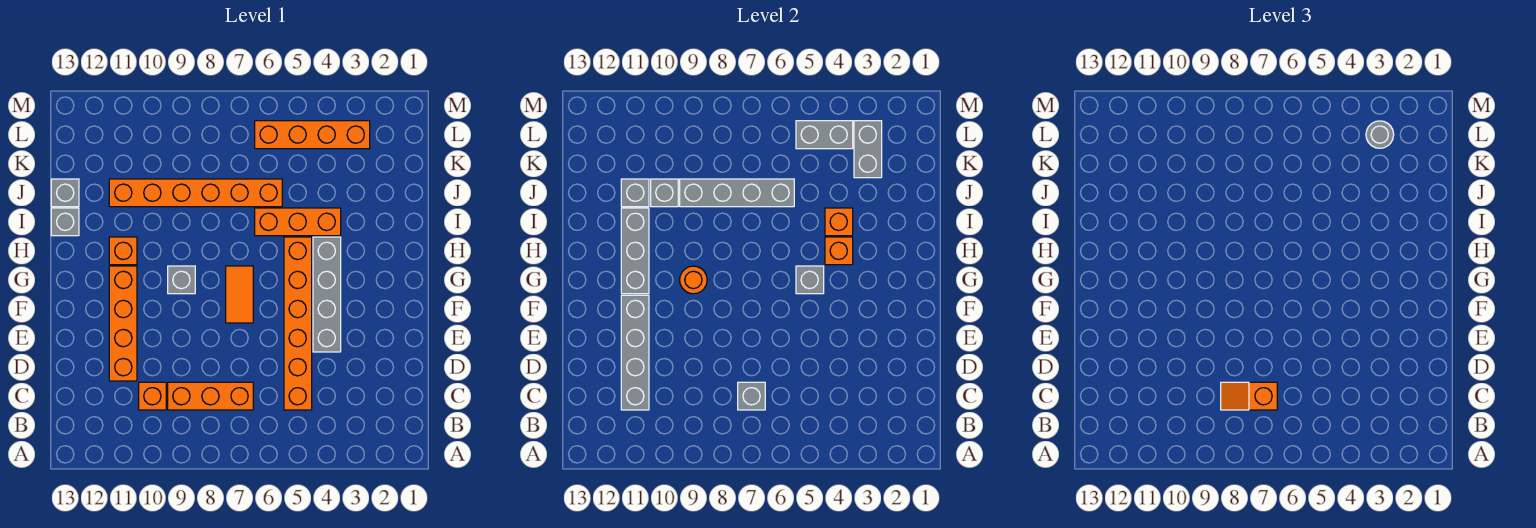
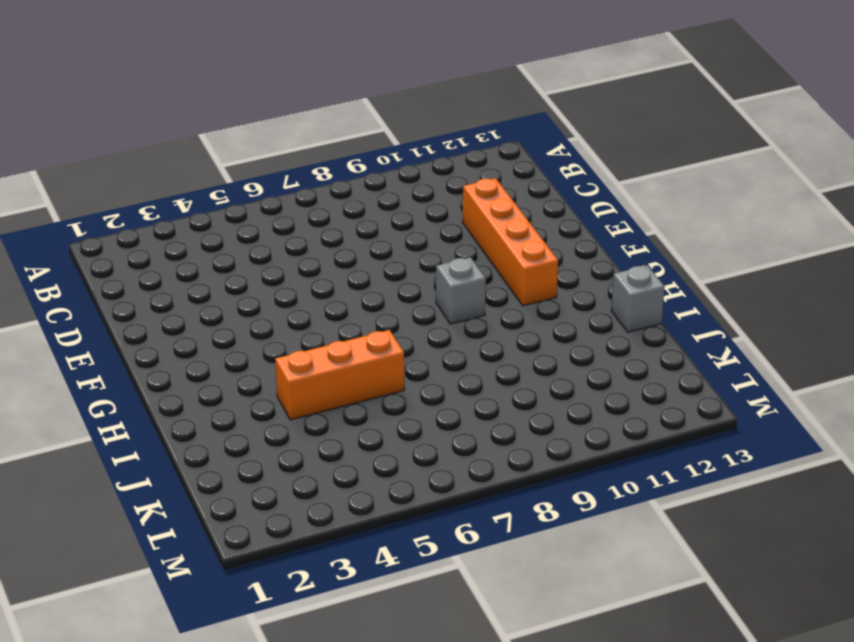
none -> orange 1x6 brick [284,237,312,410]
none -> orange 1x3 brick [168,382,253,410]
none -> orange 1x1 brick [139,382,166,410]

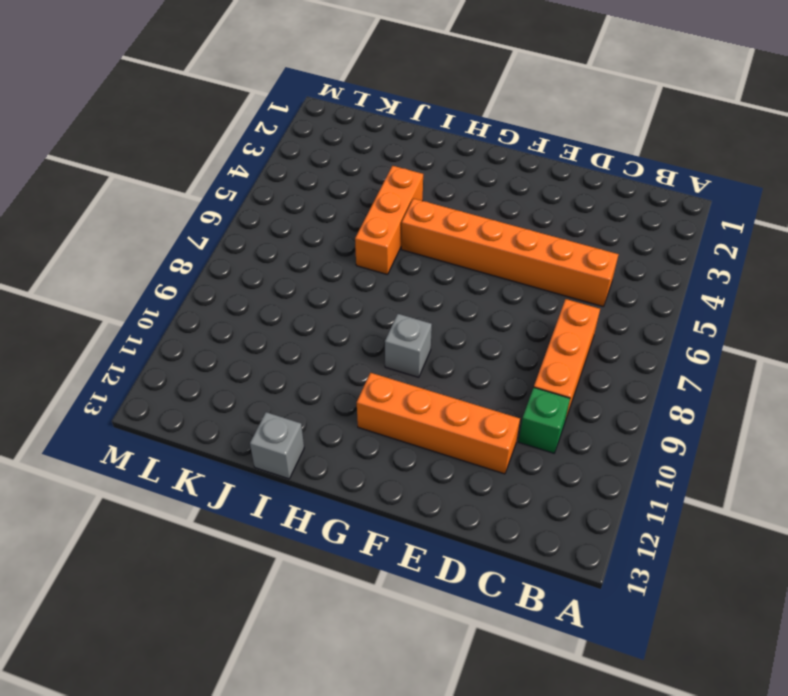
green 1x1 brick [519,387,570,453] -> orange 1x1 brick [139,382,166,410]
none -> grey 1x4 brick [313,237,341,352]
none -> orange 1x2 tile [226,266,253,323]
none -> orange 1x1 brick [109,237,137,265]

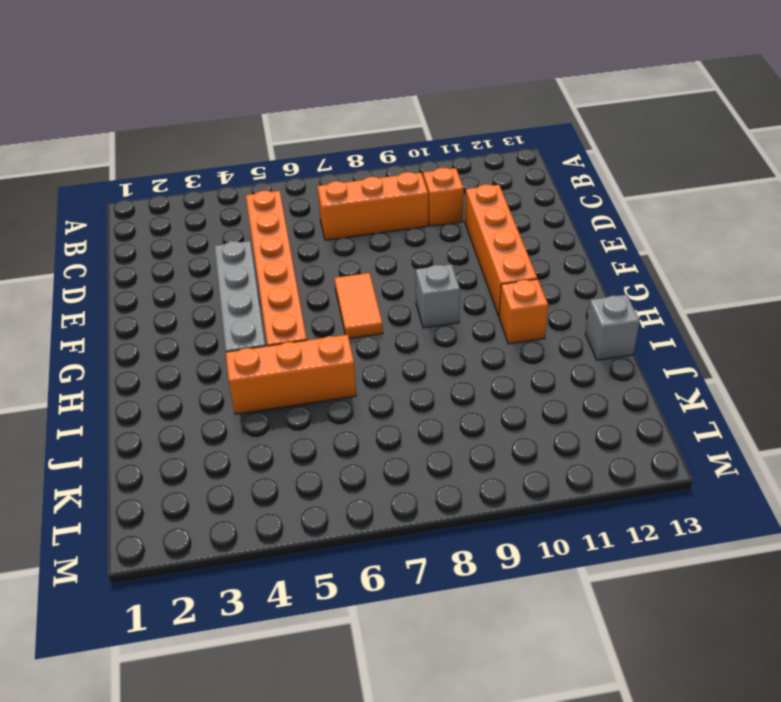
none -> orange 1x6 brick [109,179,282,207]
none -> grey 1x1 brick [51,179,79,207]
none -> orange 1x4 brick [255,121,370,149]

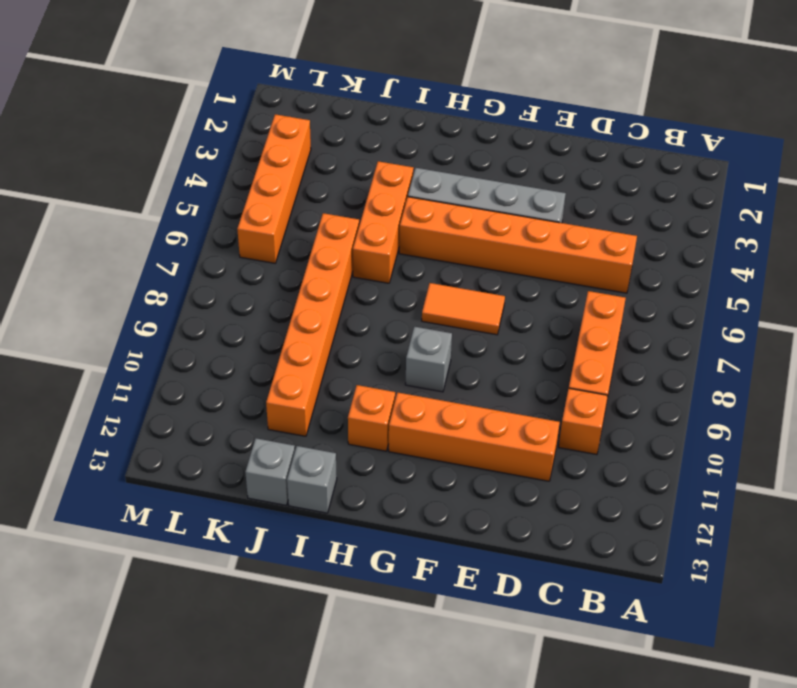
none -> grey 1x1 brick [738,382,765,410]
none -> grey 1x4 brick [621,295,649,410]
none -> grey 1x1 brick [796,266,824,294]

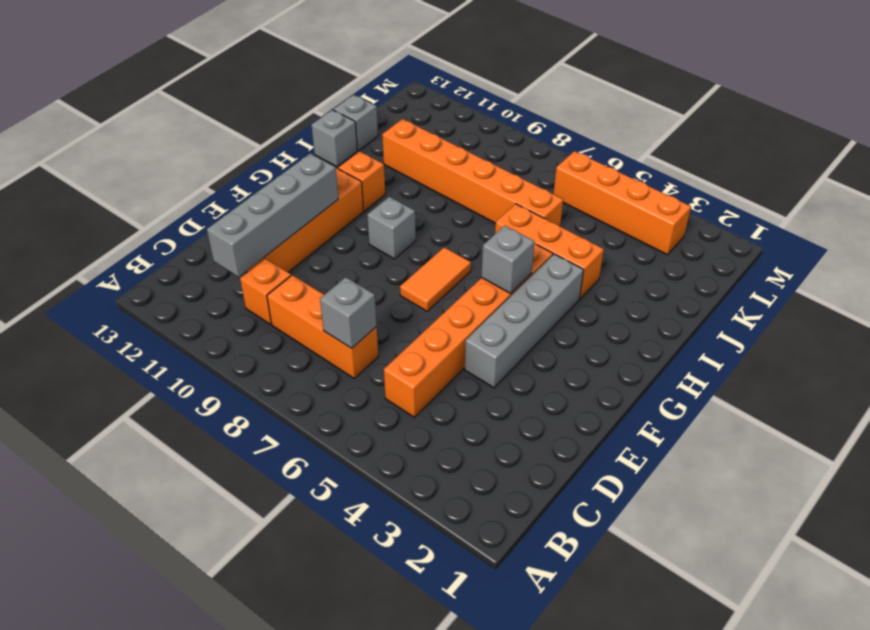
none -> orange 1x1 round brick [680,266,707,294]
none -> grey 1x3 brick [621,208,649,294]
none -> orange 1x1 brick [825,237,853,265]

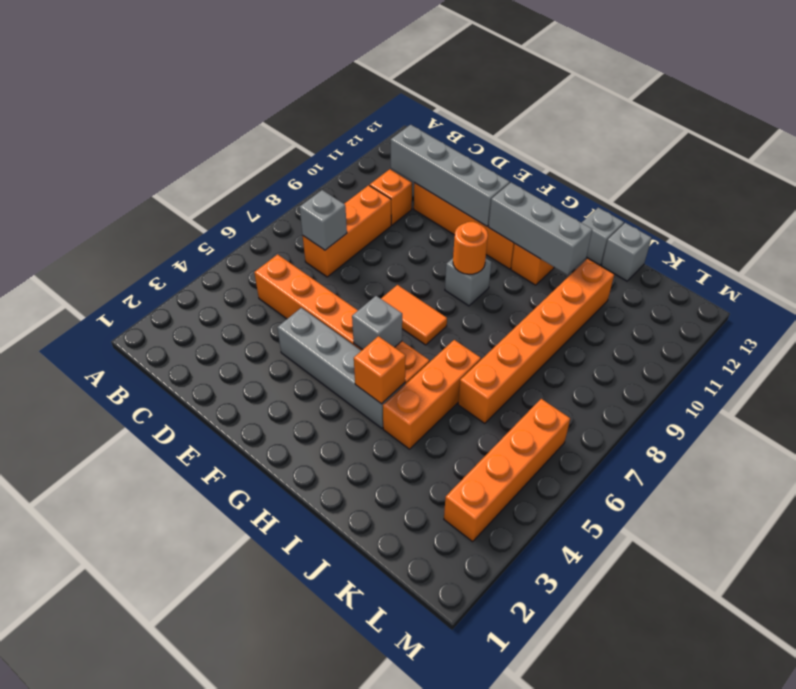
none -> orange 1x1 brick [825,208,853,236]
none -> grey 1x4 brick [680,179,794,207]
none -> grey 1x1 brick [651,179,678,207]

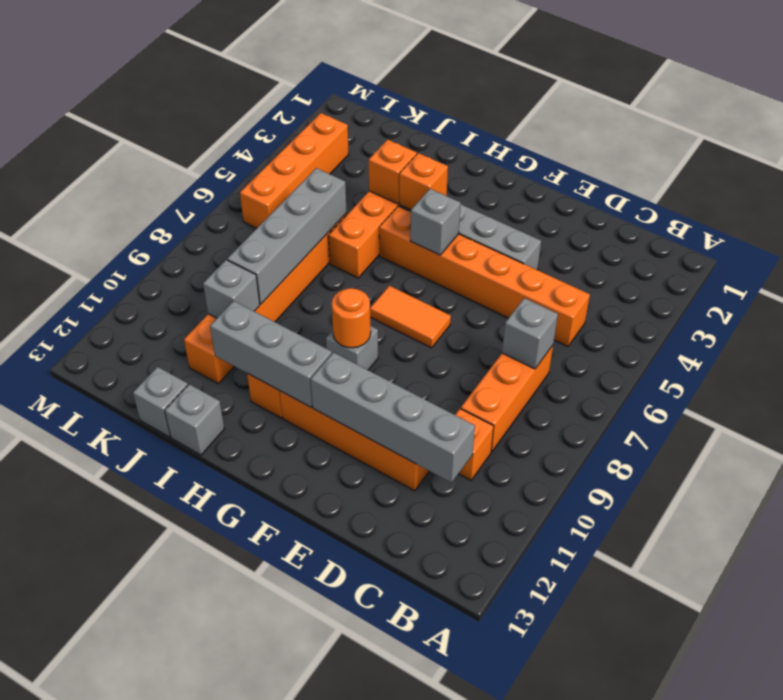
none -> grey 1x1 brick [621,179,649,207]
none -> grey 1x2 brick [854,121,882,178]
none -> grey 1x2 brick [796,121,853,149]

